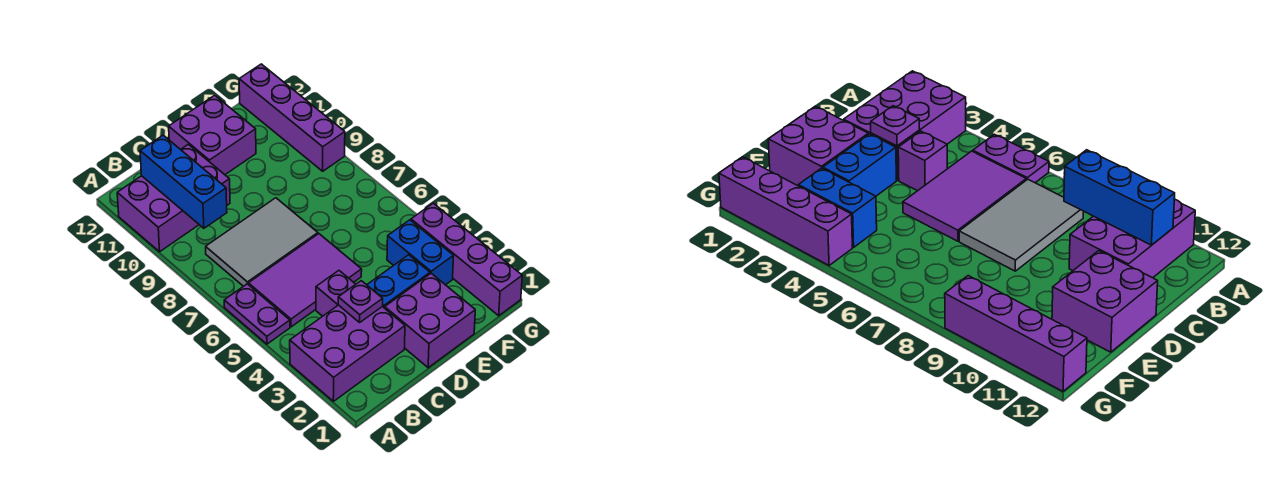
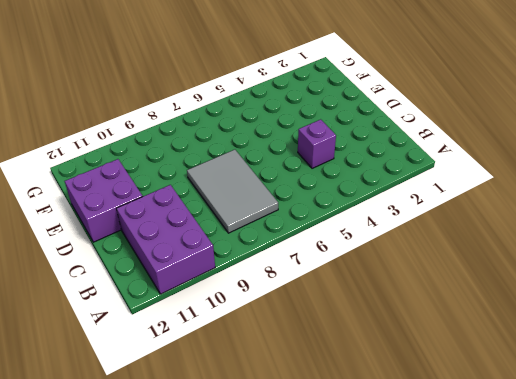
none -> purple 2x3 brick [290,305,405,401]
none -> purple 1x2 plate [224,284,290,344]
none -> purple 2x3 tile [248,234,362,327]

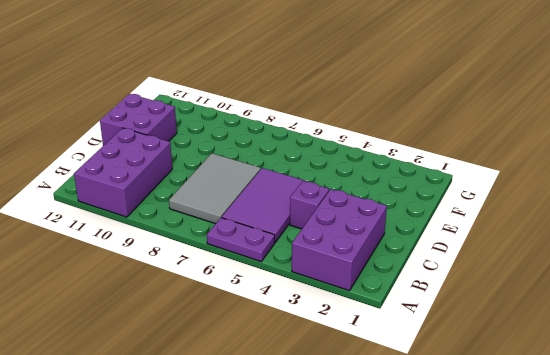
none -> purple 2x2 brick [385,273,475,368]
none -> blue 1x2 brick [367,255,430,308]
none -> blue 1x2 brick [387,220,454,285]

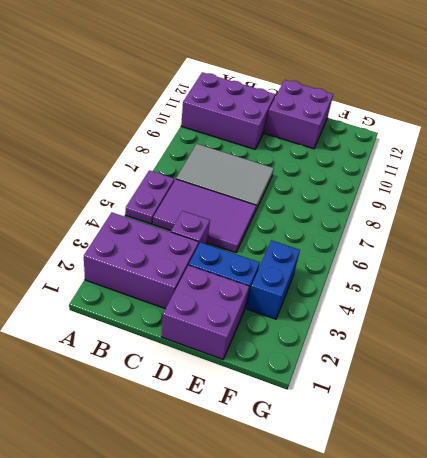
none -> purple 1x4 brick [411,203,522,316]
none -> purple 1x4 brick [239,64,345,171]
none -> blue 1x3 brick [140,135,227,228]

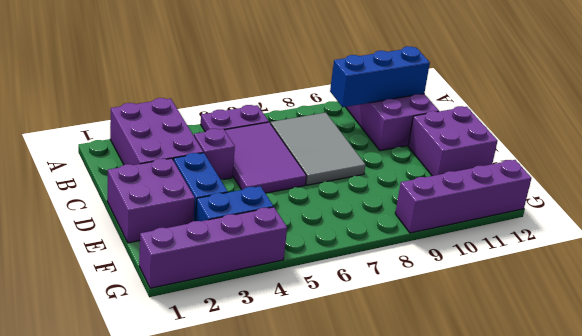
none -> purple 1x1 plate [338,281,383,322]

